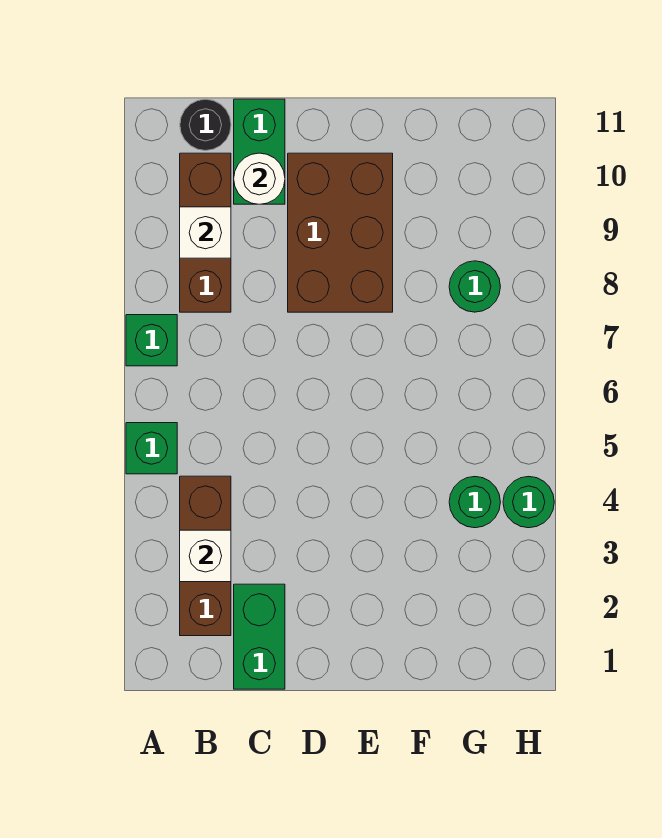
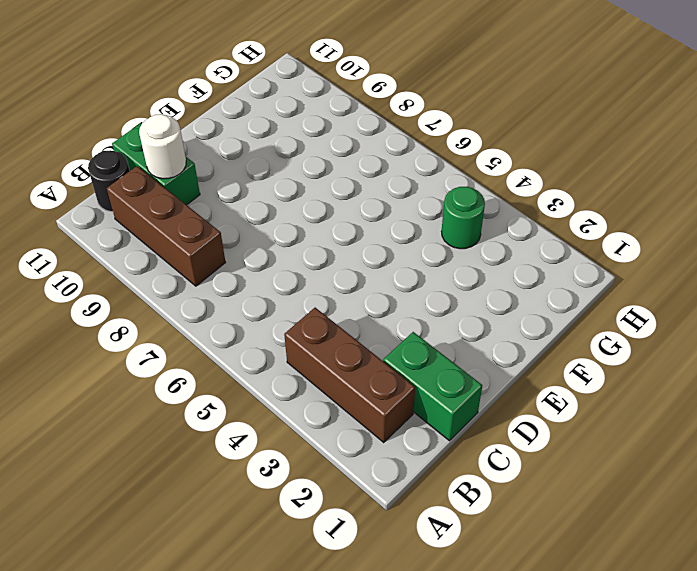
none -> green 1x1 brick [126,423,177,474]
none -> green 1x1 brick [126,315,177,366]
none -> brown 2x3 brick [288,153,393,312]

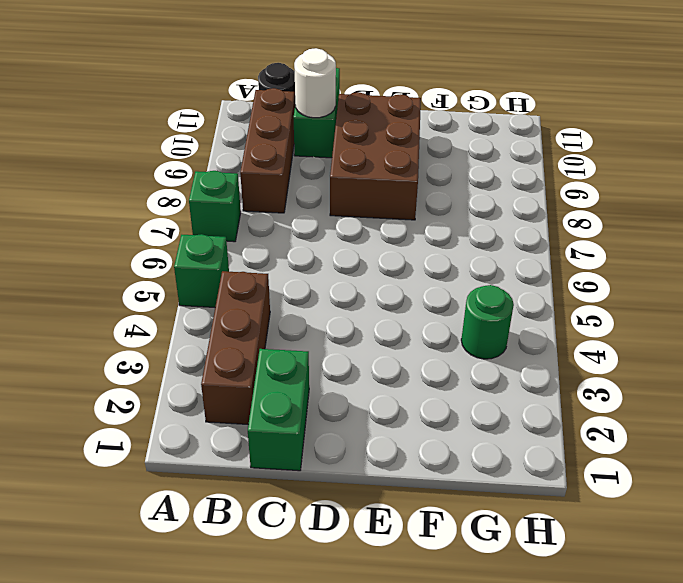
none -> green 1x1 round brick [449,261,500,312]
none -> green 1x1 round brick [503,477,554,528]
none -> white 1x1 brick [180,530,231,582]

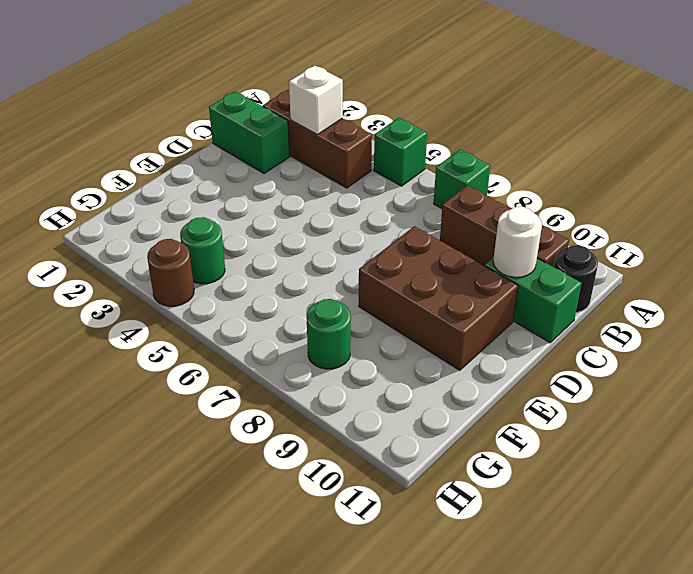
brown 1x1 round brick [147,239,194,306] -> green 1x1 round brick [503,477,554,528]
none -> white 1x1 brick [180,207,231,258]

